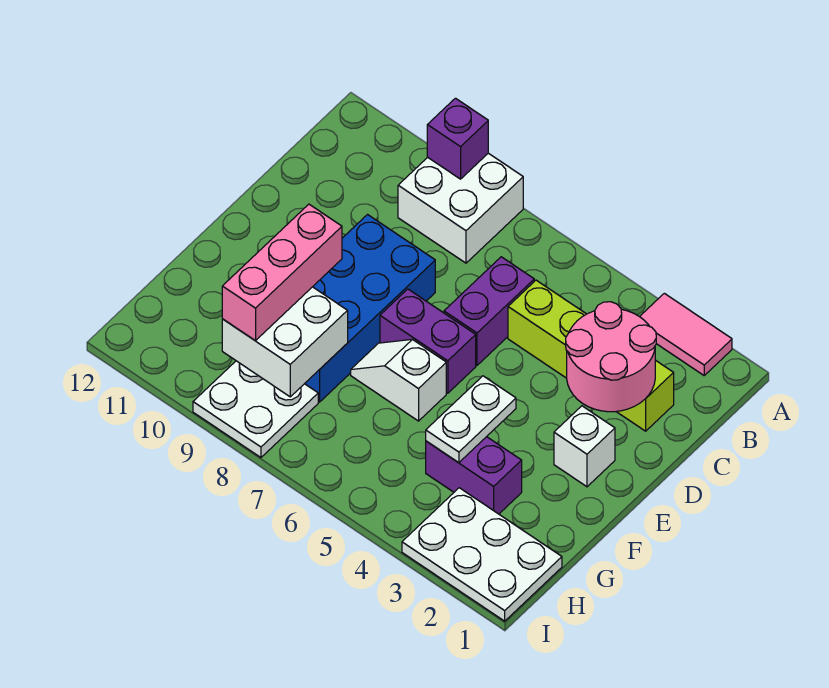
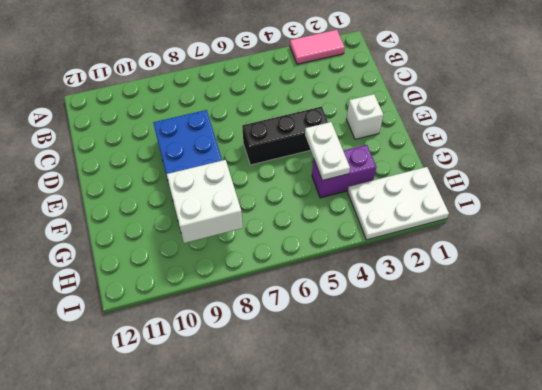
black 1x3 brick [242,107,328,165] -> purple 1x2 brick [380,289,476,393]
none -> white 2x2 brick [398,153,523,263]
none -> lime 1x4 brick [508,280,674,431]
none -> purple 1x2 brick [444,257,534,365]

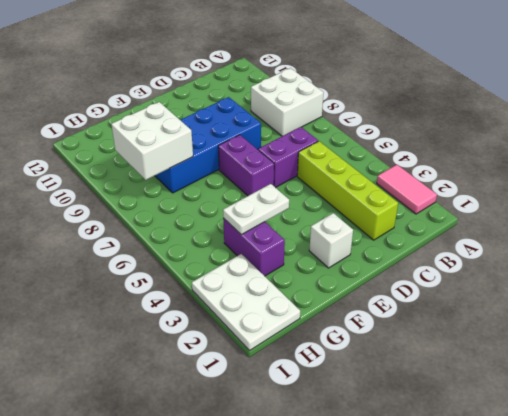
none -> white 1x2 slope [351,339,446,421]
none -> white 2x2 plate [193,361,318,457]
none -> purple 1x1 brick [427,98,488,179]

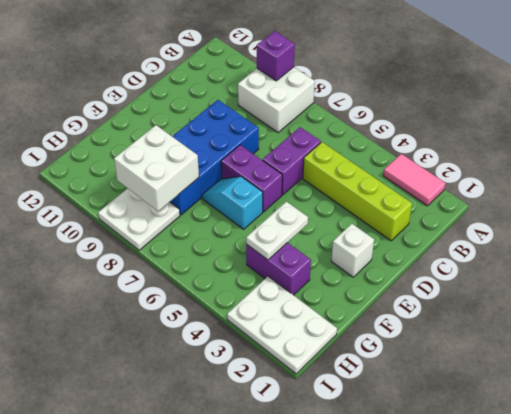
cyan 1x2 slope [202,177,263,229] -> white 1x2 slope [351,339,446,421]
none -> pink 2x2 round brick [566,302,656,412]
none -> pink 1x3 brick [222,204,342,341]

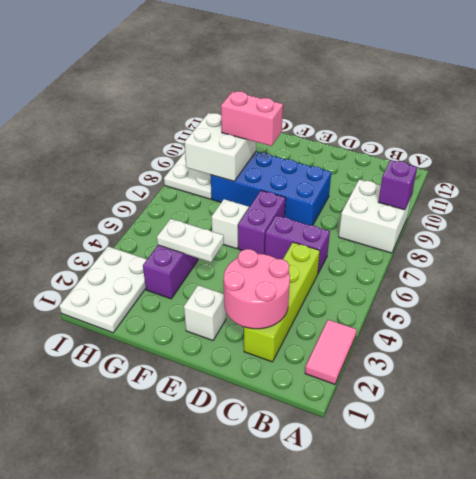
pink 1x2 brick [221,91,283,146] -> pink 1x3 brick [222,204,342,341]

